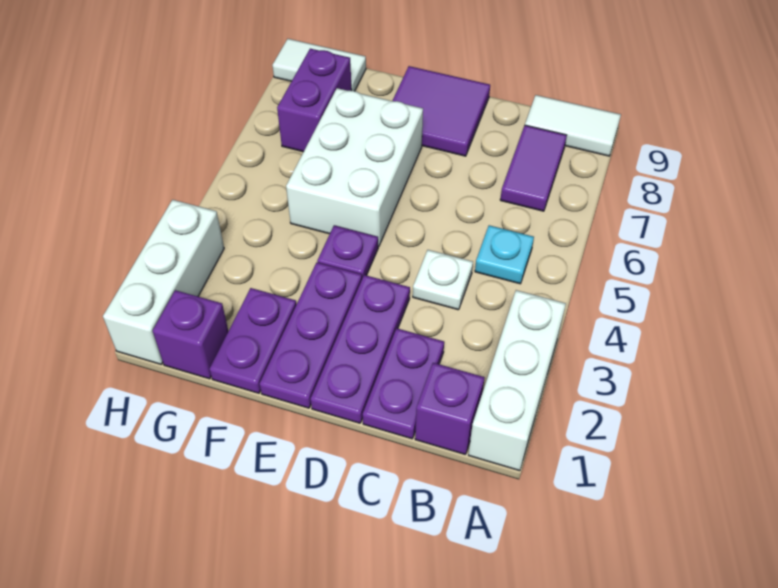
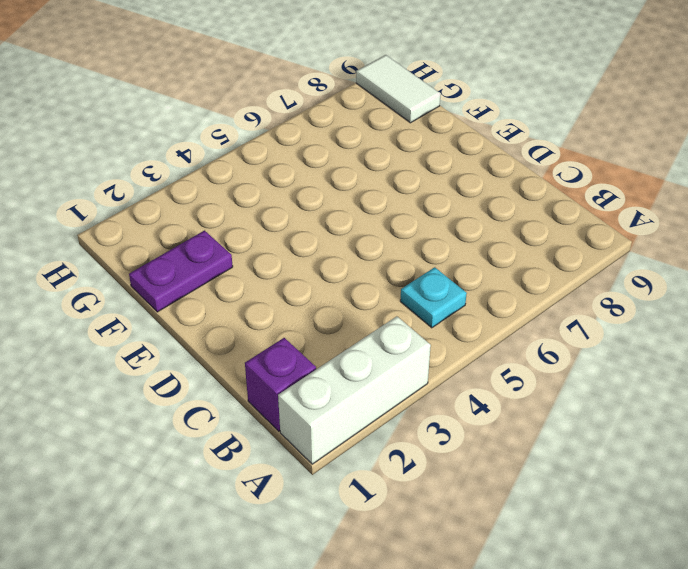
none -> white 1x2 tile [525,95,621,156]
none -> purple 1x2 tile [500,125,567,211]
none -> purple 1x2 plate [363,328,444,439]

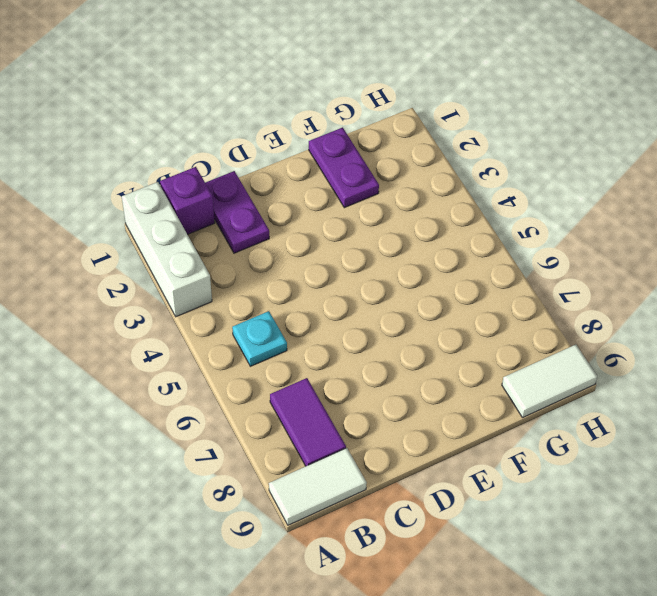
none -> white 1x1 plate [413,250,473,310]
none -> purple 1x3 plate [311,275,410,423]
none -> purple 2x2 tile [392,66,490,156]

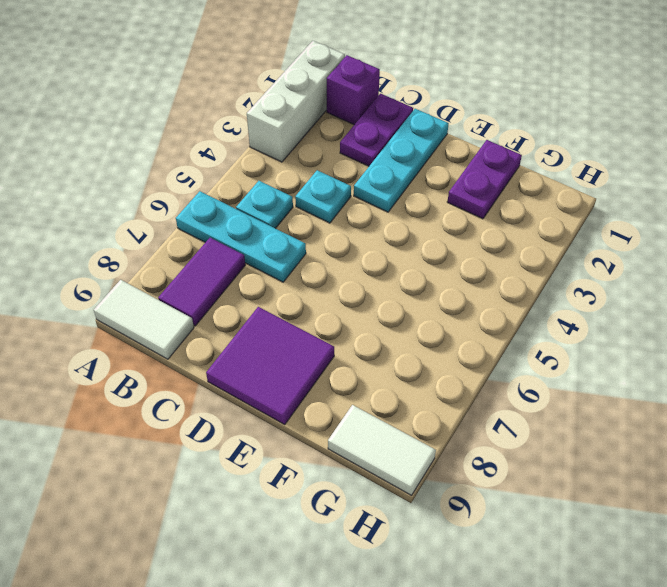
cyan 1x3 plate [176,191,306,282] -> none
cyan 1x1 plate [295,170,351,223] -> white 1x1 plate [413,250,473,310]
cyan 1x3 plate [354,109,449,212] -> purple 1x3 plate [311,275,410,423]
none -> purple 1x3 plate [260,262,362,408]
none -> purple 1x1 plate [317,225,378,278]
none -> white 2x3 brick [286,88,423,247]

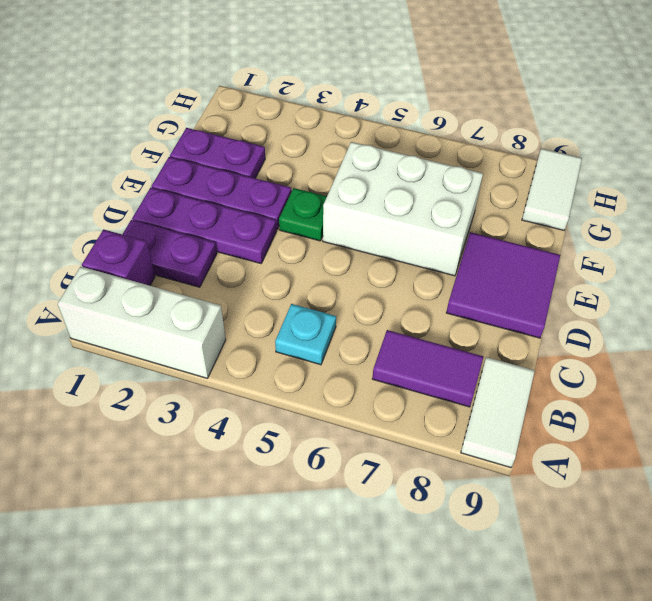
green 1x1 plate [279,188,327,241] -> purple 1x1 plate [317,225,378,278]
none -> white 1x1 plate [413,250,473,310]
none -> purple 1x1 brick [153,290,228,379]
none -> purple 1x2 brick [277,49,352,152]

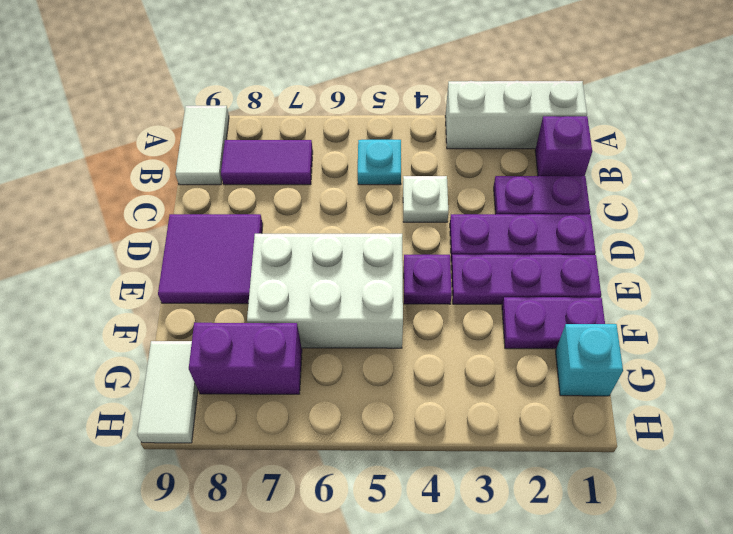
cyan 1x1 brick [556,324,623,396] -> purple 1x1 brick [153,290,228,379]
none -> white 1x3 brick [103,200,224,364]

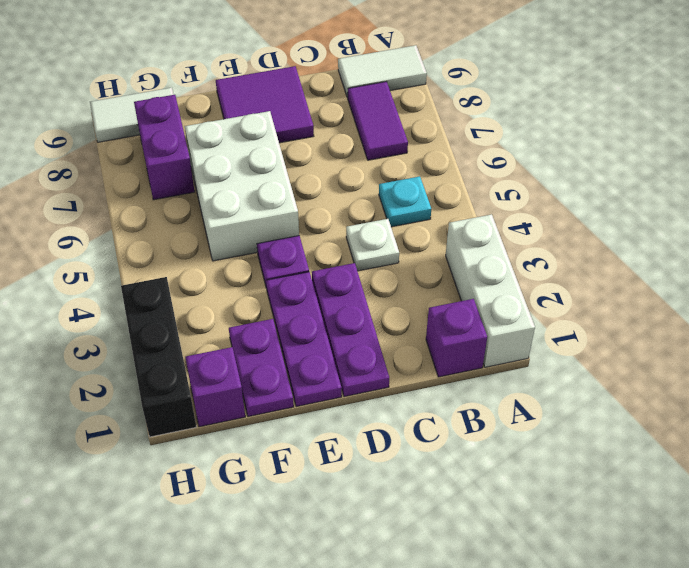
black 1x3 brick [121,277,196,437] -> white 1x3 brick [103,200,224,364]
none -> purple 1x2 plate [363,328,444,439]

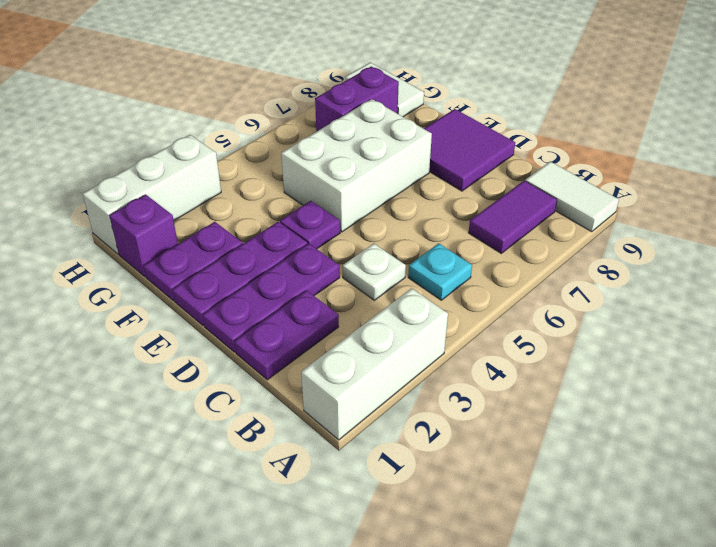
none -> purple 1x1 brick [415,363,485,455]

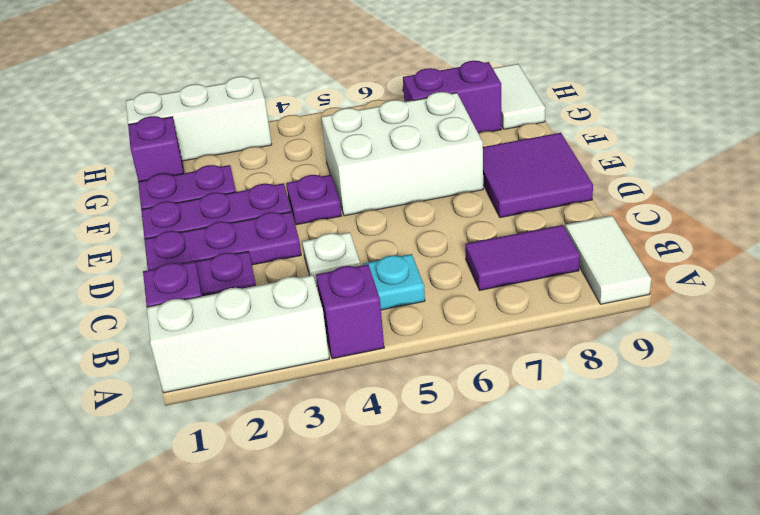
purple 1x1 brick [316,264,384,359] -> none

